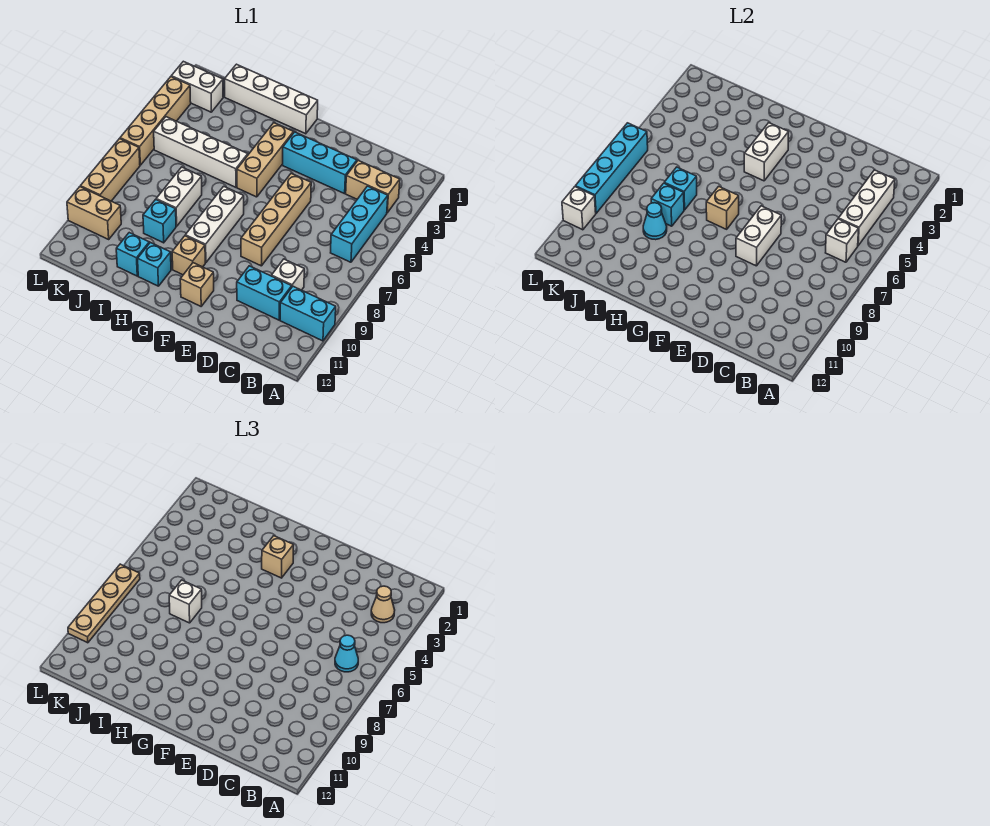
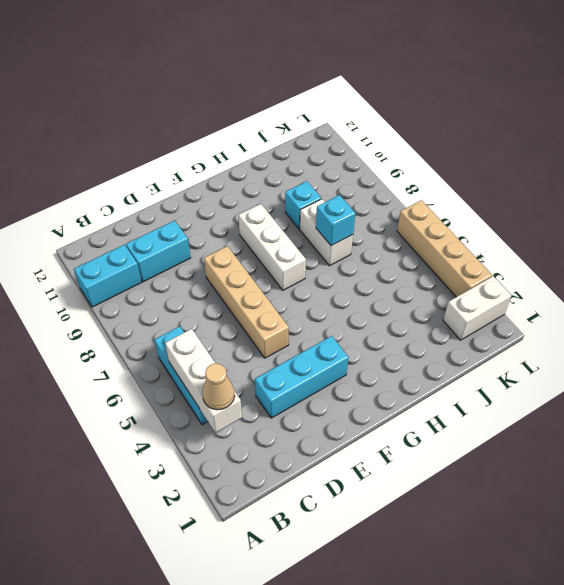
none -> tan 1x2 brick [346,161,400,213]
none -> white 1x1 brick [271,259,304,290]
none -> tan 1x1 brick [180,263,214,306]
none -> white 1x4 brick [225,64,318,134]

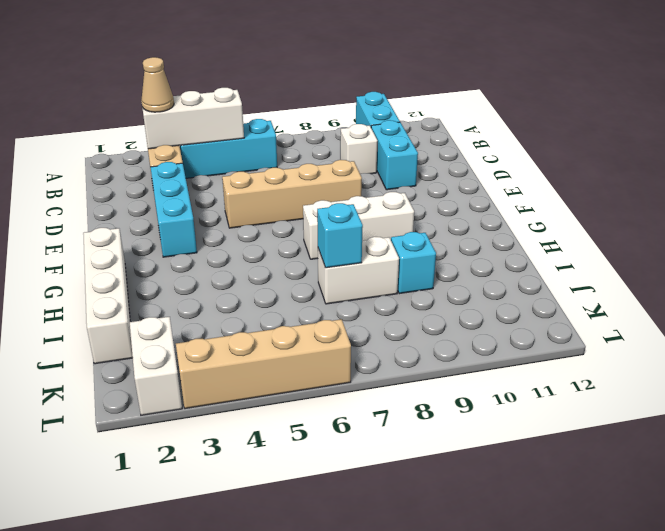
none -> tan 1x1 brick [180,263,214,306]
none -> tan 1x3 brick [237,123,294,197]
none -> tan 1x1 brick [172,236,205,275]
none -> white 1x4 brick [154,117,248,187]

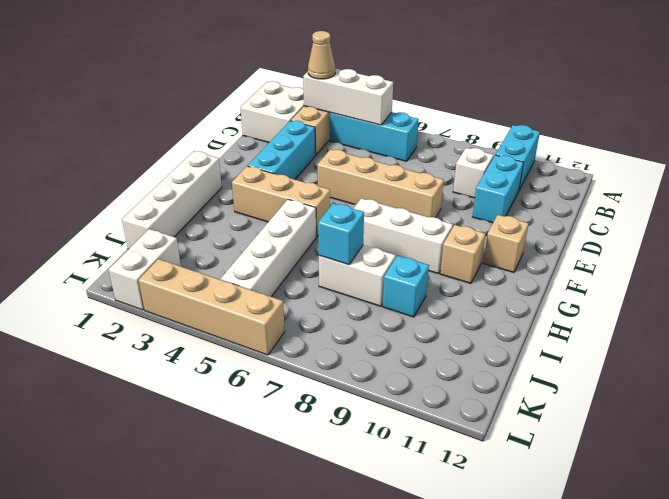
white 2x2 brick [240,81,304,142] -> none
none -> cyan 1x1 brick [138,242,171,286]
none -> cyan 1x1 brick [116,233,149,276]
none -> tan 1x2 brick [67,187,121,239]
none -> tan 1x3 brick [80,139,140,201]

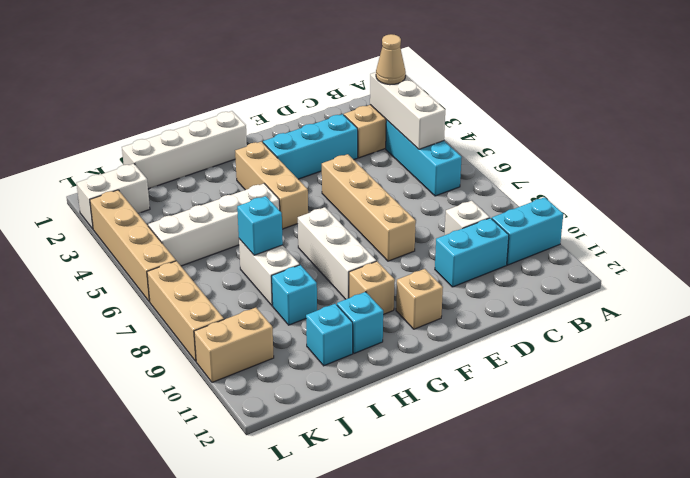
none -> white 1x1 brick [826,219,859,262]
none -> white 1x2 brick [736,206,781,266]
none -> white 1x2 brick [744,123,789,181]
none -> tan 1x1 brick [706,186,739,229]

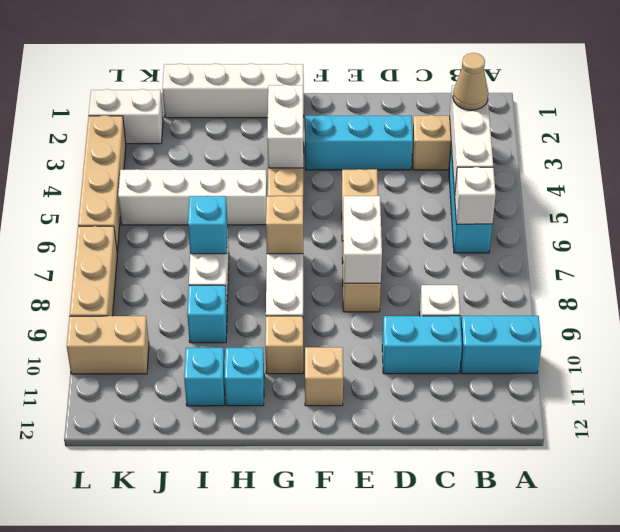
none -> cyan 1x1 brick [651,183,684,226]
none -> cyan 1x1 cone [643,203,667,240]
none -> cyan 1x4 brick [575,123,648,213]
none -> white 1x1 brick [562,187,596,230]

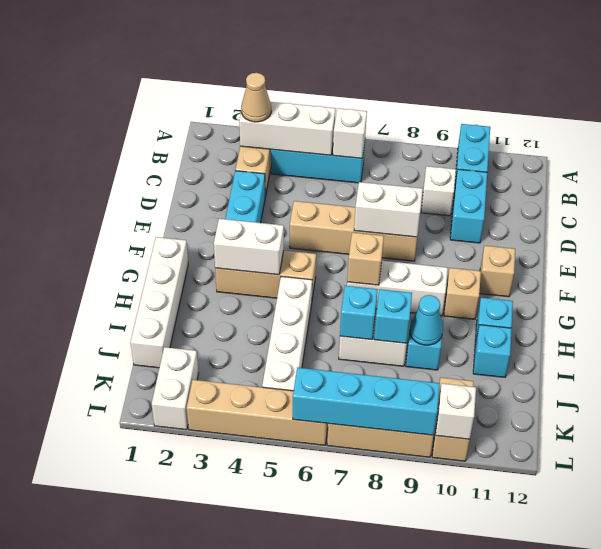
none -> cyan 1x1 cone [335,635,358,672]
none -> tan 1x1 brick [262,536,294,578]
none -> white 1x1 brick [169,580,202,623]
none -> tan 1x4 plate [68,564,140,643]

